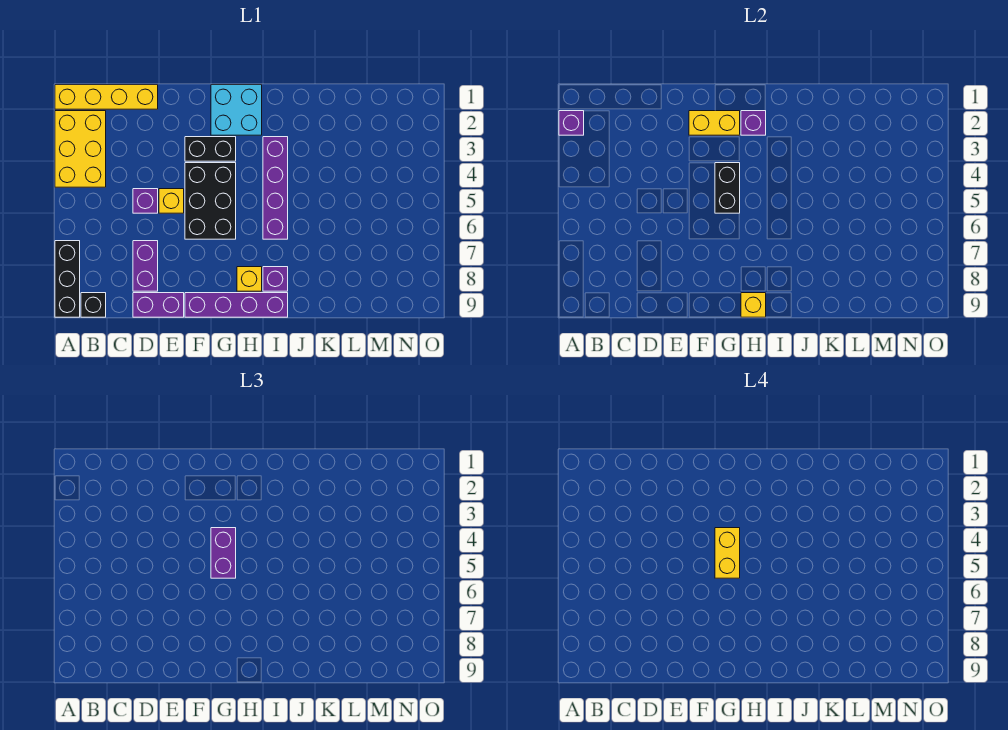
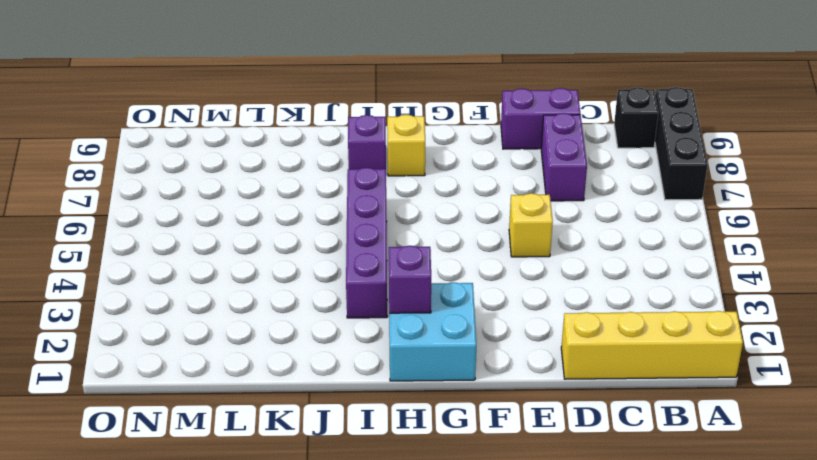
none -> yellow 2x3 brick [55,111,106,187]
none -> purple 1x1 brick [133,189,158,213]
none -> black 1x2 brick [185,137,236,161]

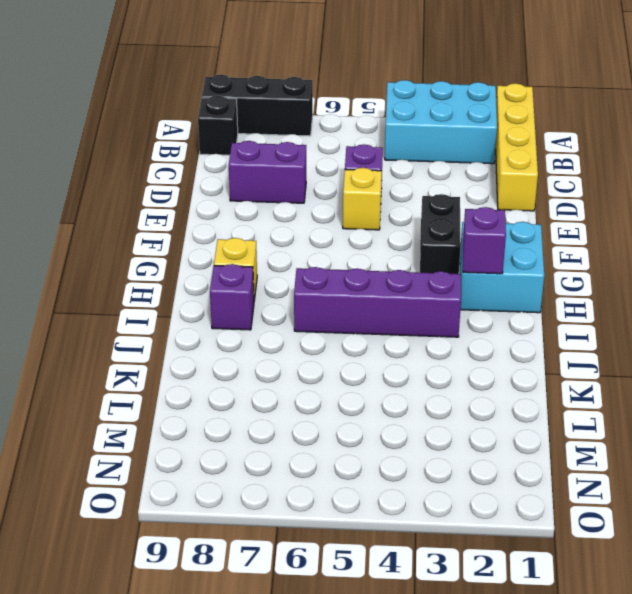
cyan 2x3 brick [385,80,497,164] -> yellow 2x3 brick [55,111,106,187]
none -> purple 1x2 brick [133,293,184,317]
none -> black 2x3 brick [185,163,236,239]
none -> purple 1x4 brick [185,293,288,317]

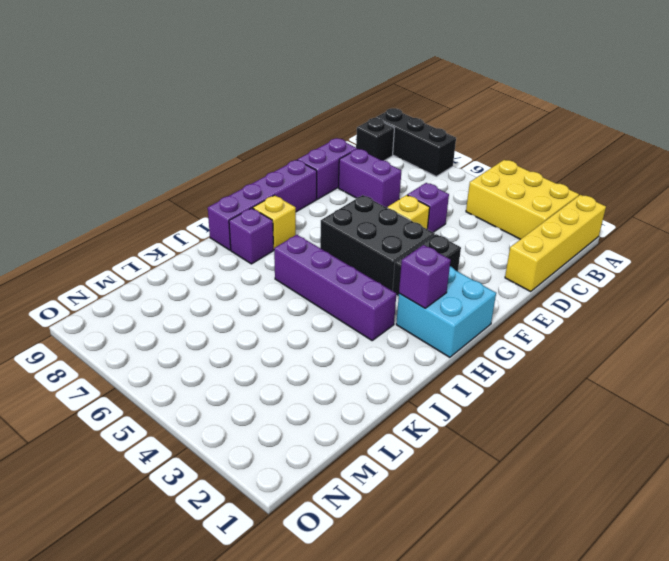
none -> purple 1x1 brick [559,111,584,135]
none -> yellow 1x2 brick [689,111,740,135]
none -> black 1x2 brick [715,163,740,213]

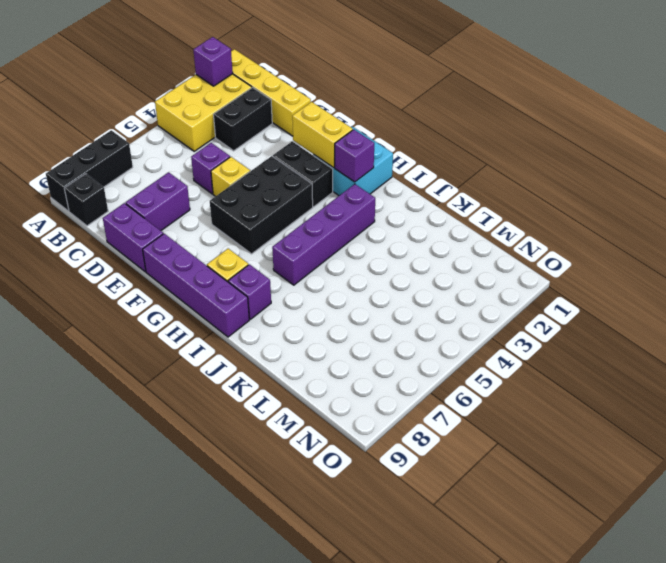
black 1x2 brick [213,87,272,151] -> black 1x2 brick moved to [715,163,740,213]
none -> yellow 1x1 brick [741,293,766,317]
none -> purple 1x2 brick [211,528,236,578]
none -> yellow 1x2 brick [715,528,740,578]

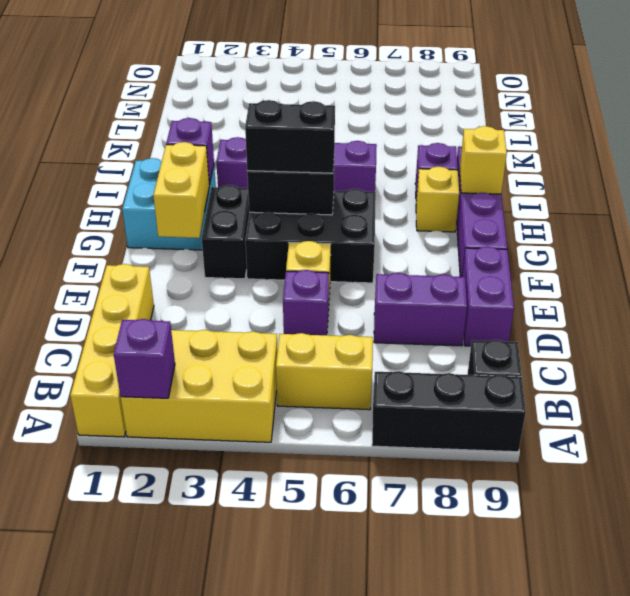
yellow 1x2 brick [276,333,373,410] -> yellow 1x2 brick moved to [715,528,740,578]
black 1x2 brick [245,100,335,173] -> purple 1x2 brick [211,528,236,578]

